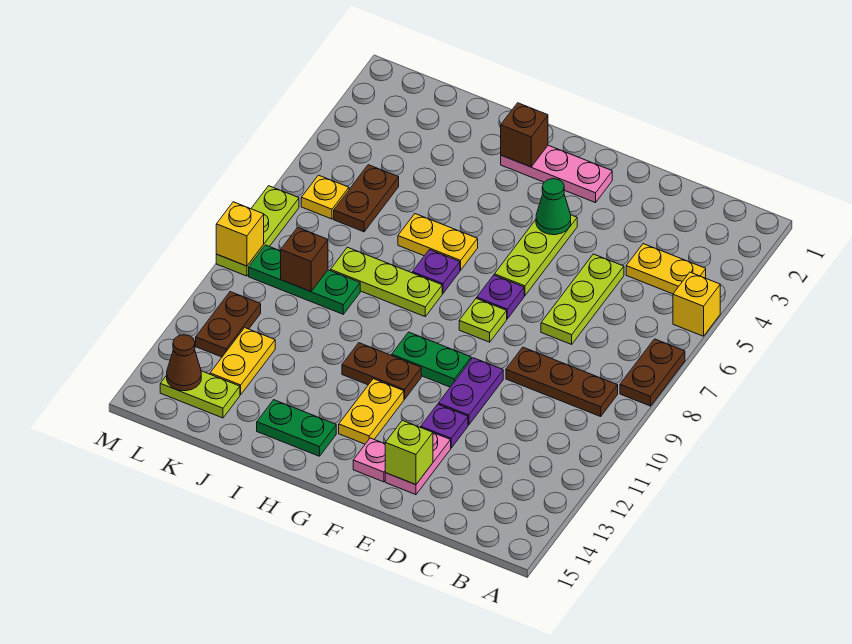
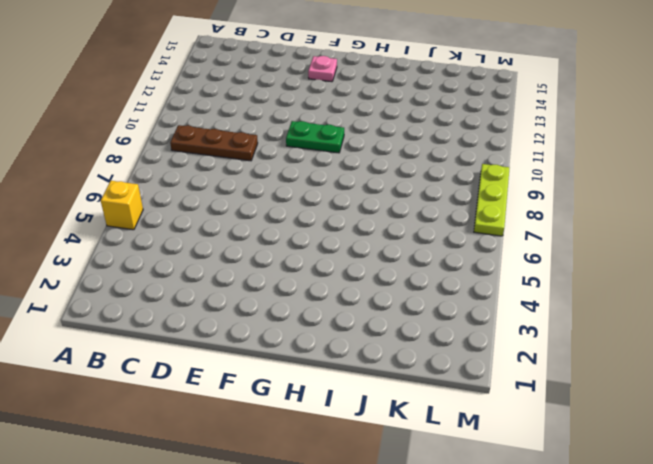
none -> brown 1x2 plate [620,339,685,406]
none -> yellow 1x2 plate [626,244,706,294]
none -> lime 1x3 plate [541,254,624,344]
none -> purple 1x2 plate [438,358,503,425]

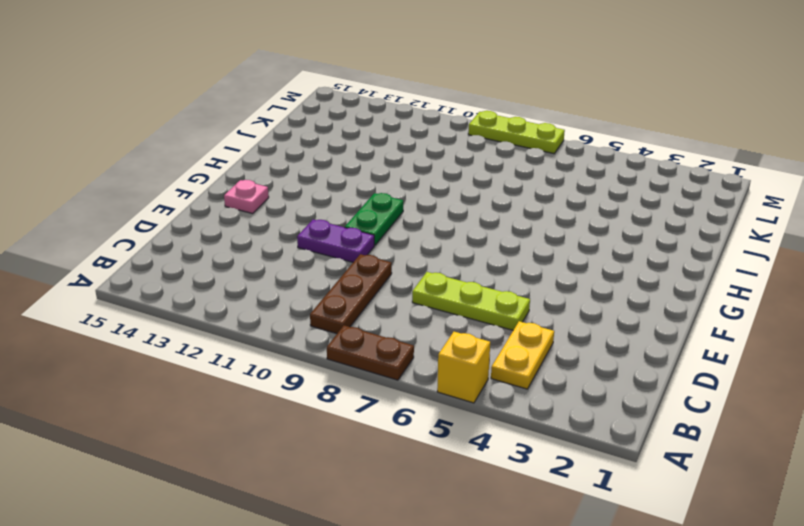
none -> purple 1x1 plate [421,404,468,448]
none -> pink 1x2 plate [385,433,451,495]
none -> pink 1x3 plate [501,145,612,203]
none -> lime 1x3 plate [494,215,577,296]

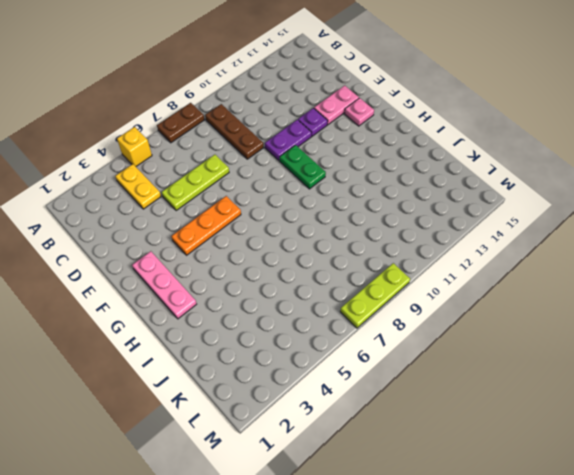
orange 1x3 plate [171,196,241,255] -> lime 1x3 plate [494,215,577,296]
none -> purple 1x1 plate [477,275,524,319]
none -> lime 1x1 plate [459,298,507,342]
none -> brown 1x2 plate [342,343,421,399]
none -> yellow 1x2 plate [339,379,404,444]

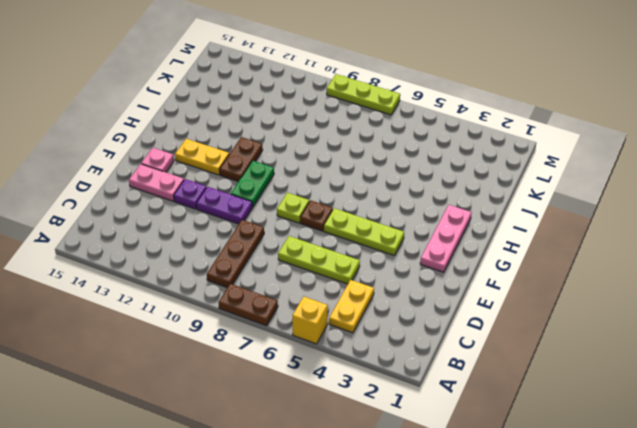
brown 1x1 plate [300,200,333,231] -> purple 1x1 plate [477,275,524,319]
none -> yellow 1x2 plate [398,214,478,270]
none -> purple 1x1 plate [412,250,460,293]
none -> lime 1x3 plate [331,247,442,316]
none -> green 1x2 plate [257,400,336,456]

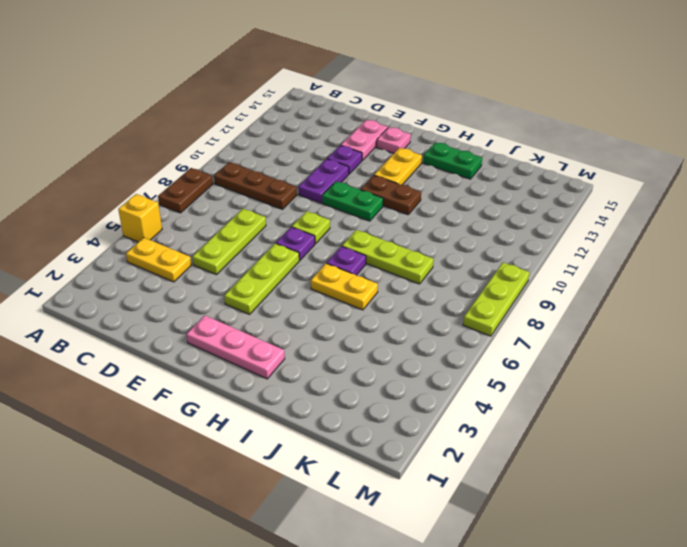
none -> green 1x3 plate [249,245,360,314]
none -> brown 1x2 plate [334,165,399,232]
none -> yellow 1x2 plate [210,328,275,395]
none -> lime 1x2 plate [160,371,240,418]

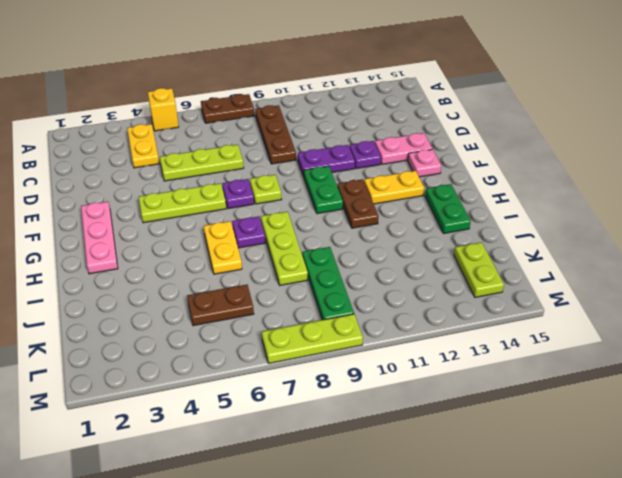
none -> yellow 1x2 plate [210,328,275,395]
none -> yellow 1x1 plate [301,175,349,219]
none -> brown 1x2 plate [196,292,261,357]
none -> lime 1x1 brick [385,420,433,485]

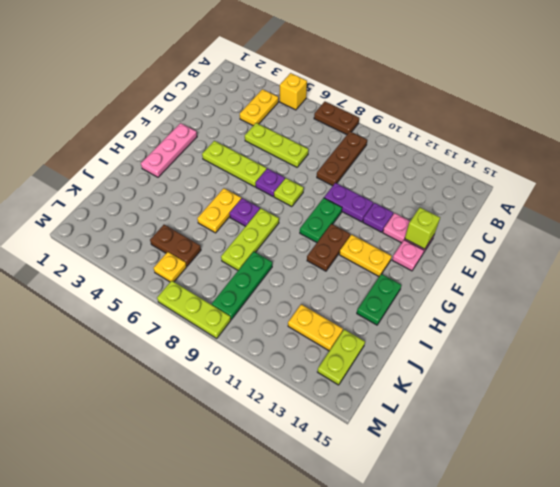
none -> brown 1x2 plate [196,292,261,357]
none -> green 1x1 cone [536,179,571,235]
none -> brown 1x1 brick [501,103,548,167]
none -> brown 1x1 brick [281,227,328,292]

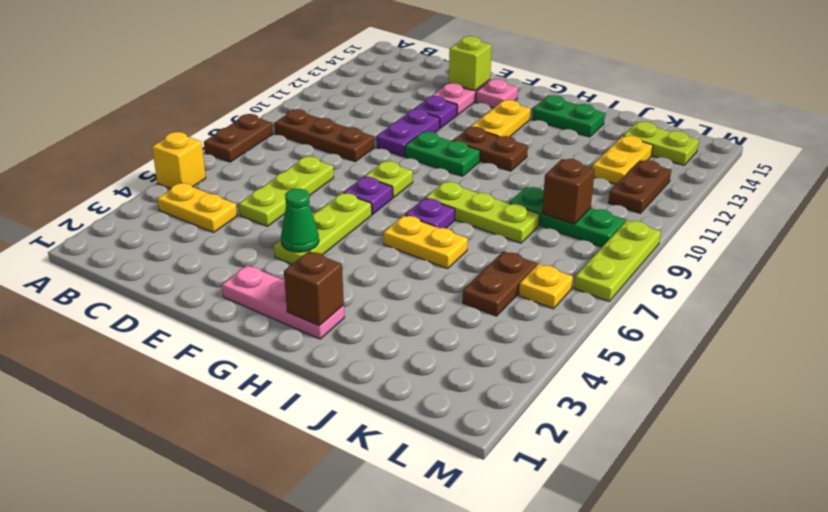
none -> brown 1x1 cone [167,335,201,391]
none -> yellow 1x1 brick [216,202,264,266]

